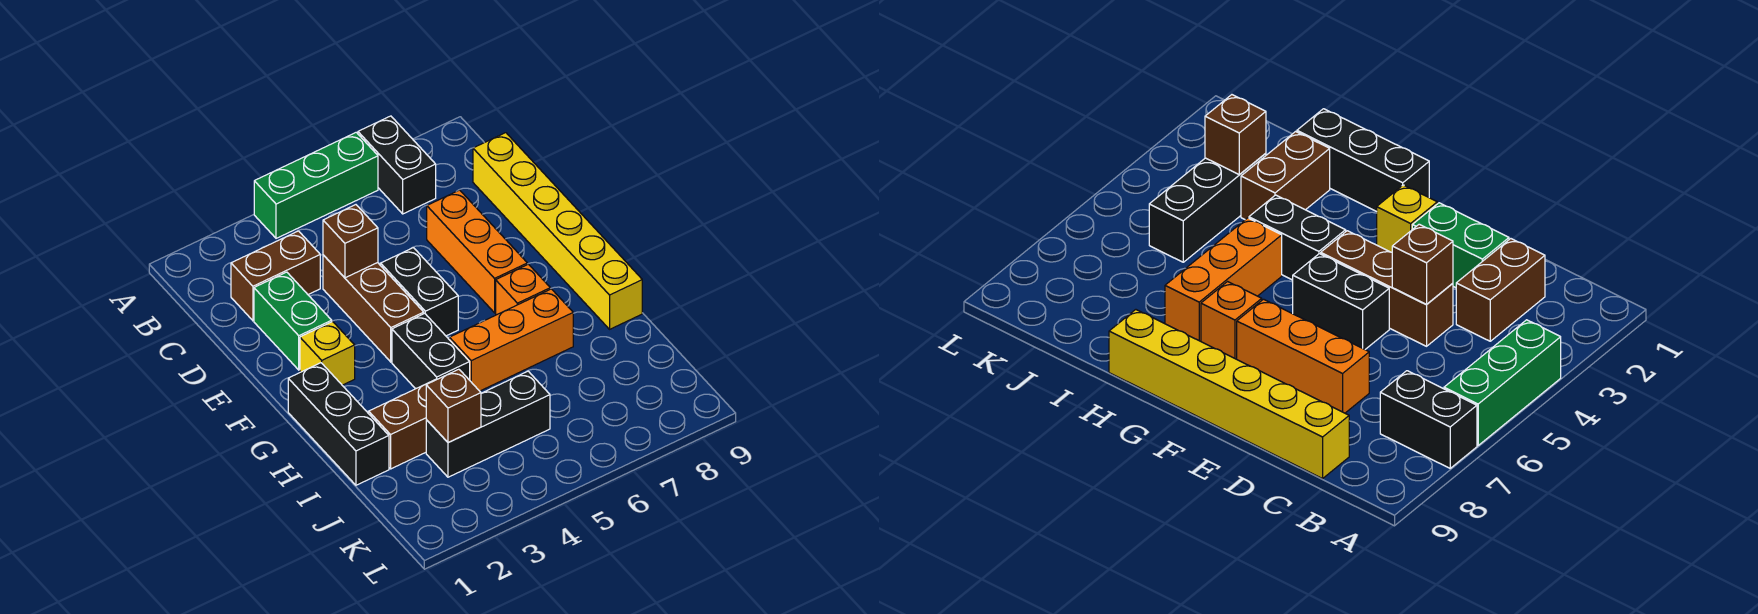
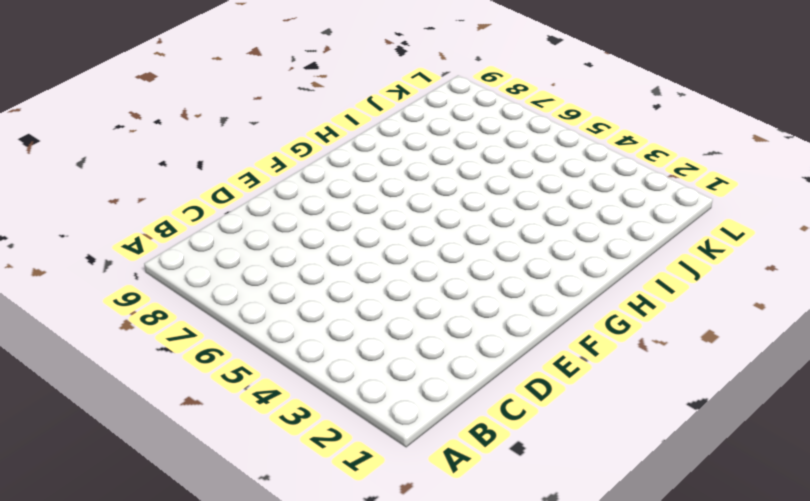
none -> green 1x3 brick [254,132,378,238]
none -> black 1x2 brick [358,116,436,214]
none -> brown 1x2 brick [231,231,320,321]

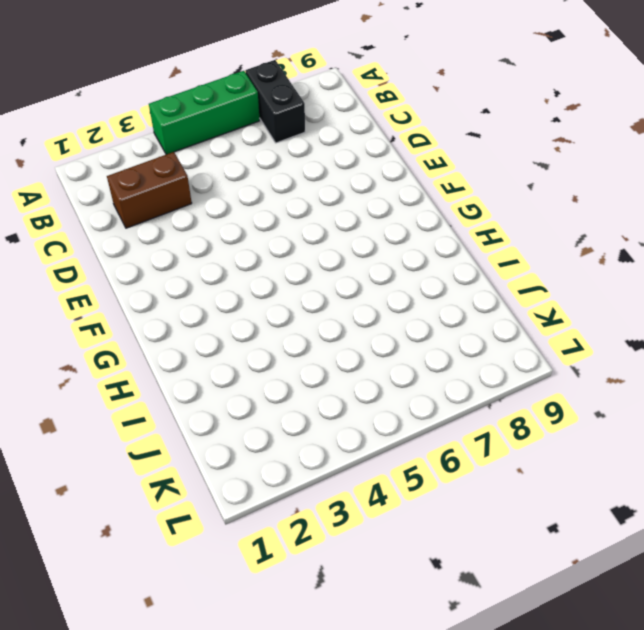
none -> yellow 1x6 brick [473,133,642,329]
none -> green 1x2 brick [254,272,332,370]
none -> brown 1x3 brick [323,255,424,362]

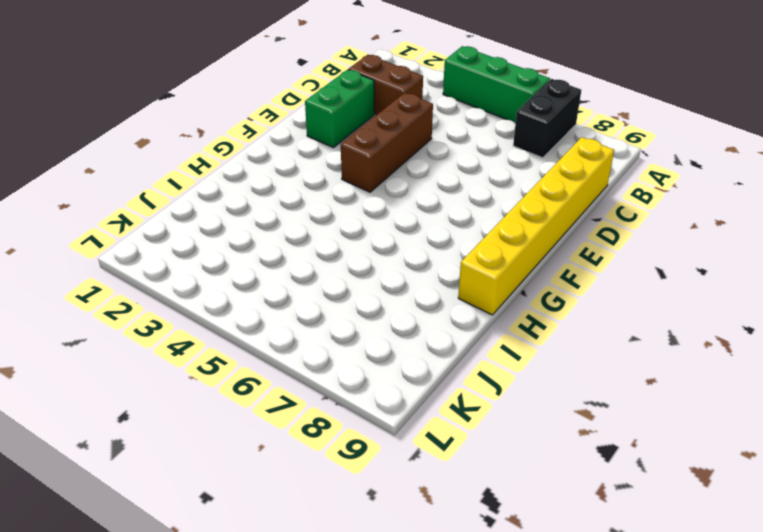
none -> orange 1x3 brick [427,190,527,313]
none -> black 1x2 brick [381,248,458,336]
none -> yellow 1x1 brick [300,322,355,385]

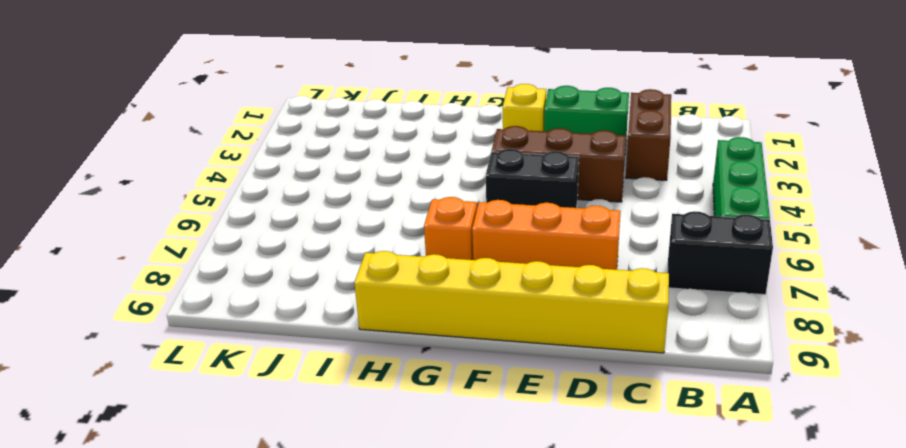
none -> black 1x3 brick [288,363,389,485]
none -> black 1x2 brick [392,313,470,389]
none -> orange 1x3 brick [449,289,573,391]

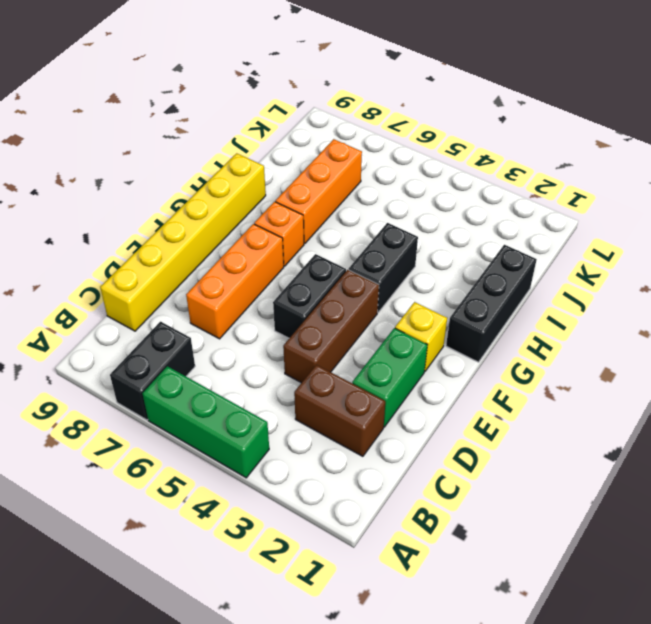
orange 1x3 brick [275,139,362,244] -> orange 1x3 brick turned to [449,289,573,391]
none -> brown 1x2 brick [369,379,436,469]
none -> black 1x3 brick [426,371,550,477]
none -> brown 1x1 brick [323,205,378,278]

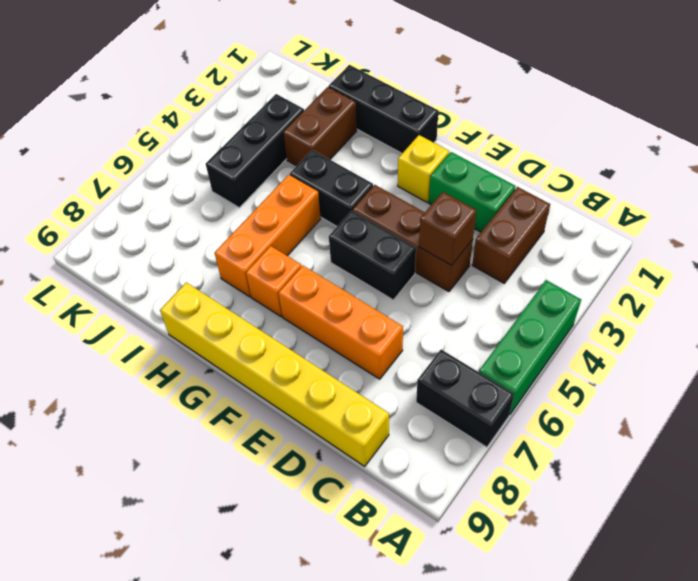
none -> brown 1x1 brick [426,369,481,443]

